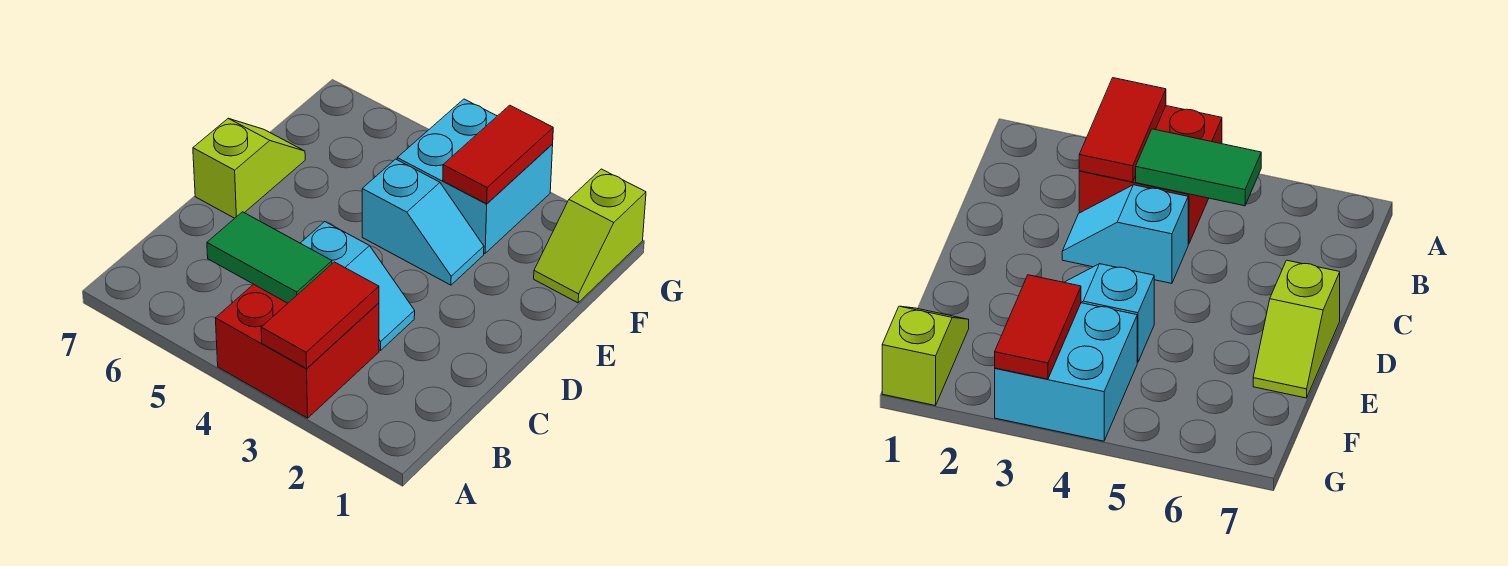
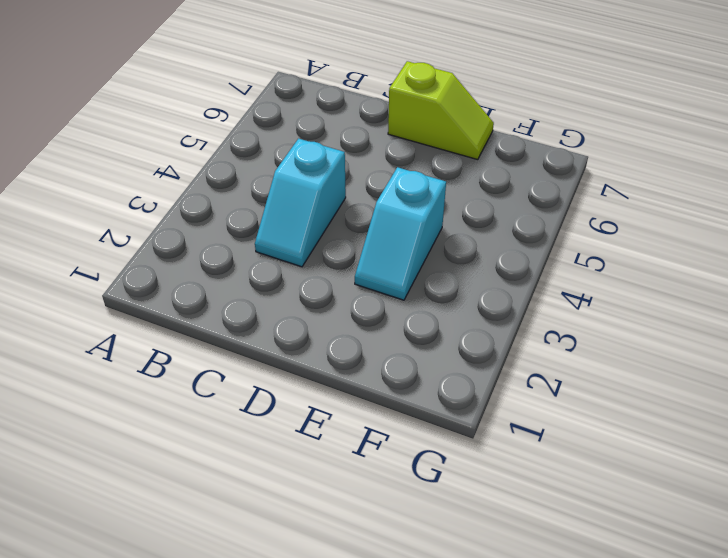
none -> red 2x2 brick [216,284,379,418]
none -> lime 1x2 slope [534,169,646,303]

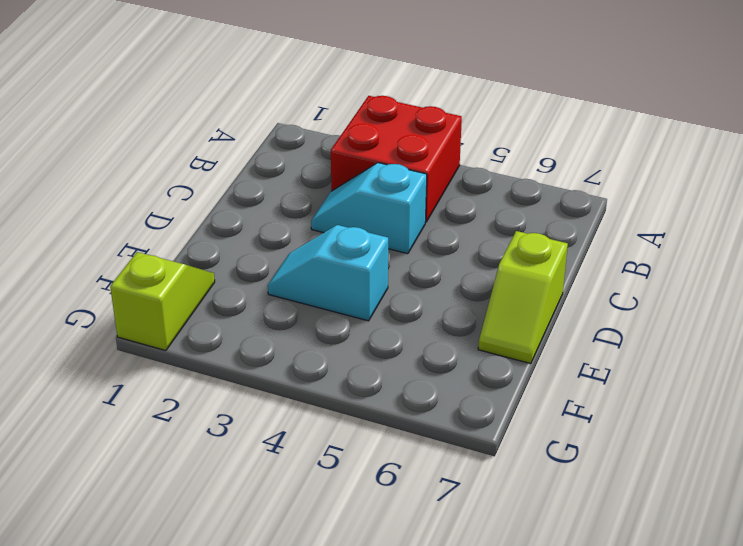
none -> cyan 2x2 brick [397,99,553,253]
none -> red 1x2 tile [261,262,379,369]

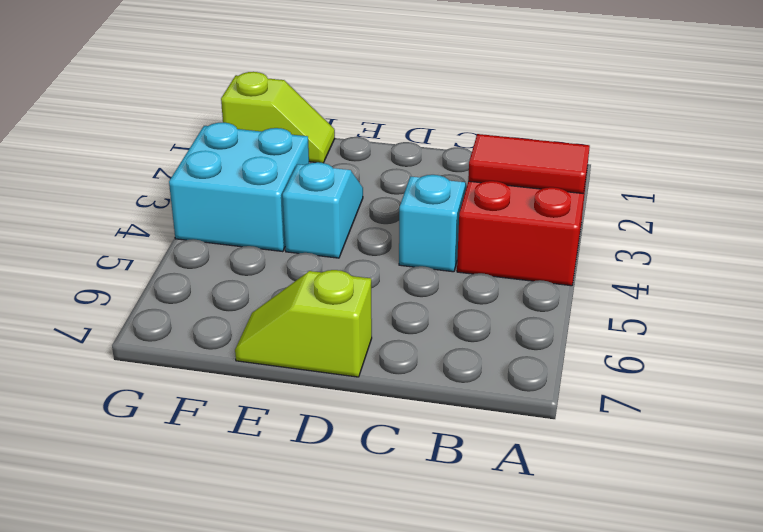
none -> green 1x2 tile [207,212,332,303]
none -> red 1x2 tile [443,105,553,204]

